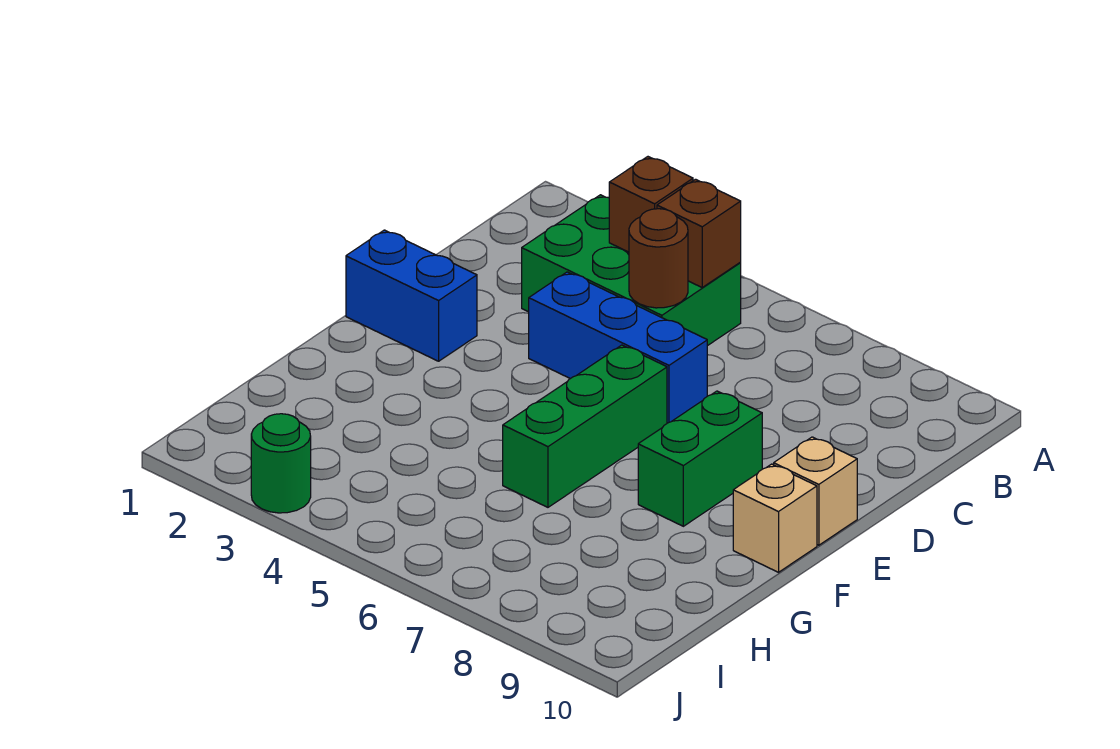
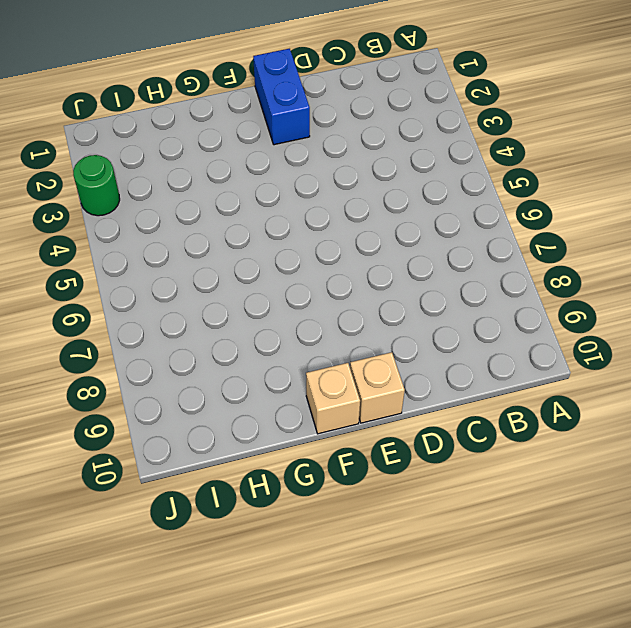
none -> green 2x3 brick [522,195,741,346]
none -> blue 1x3 brick [529,272,707,423]

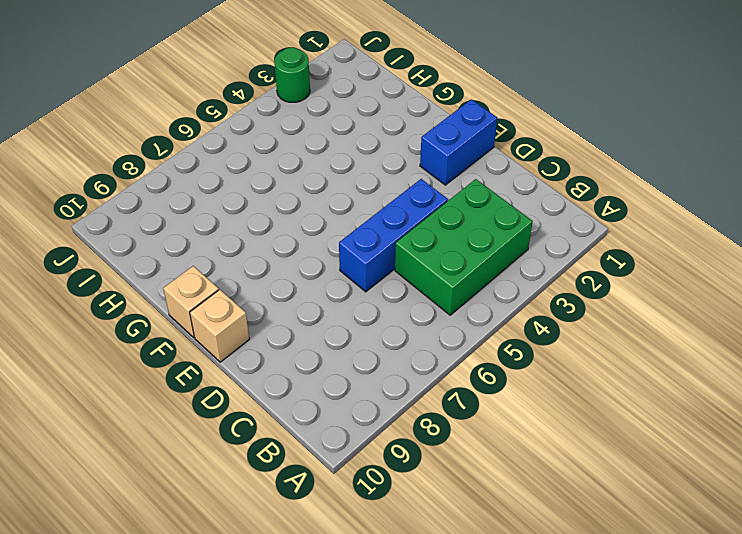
none -> green 1x3 brick [503,345,667,507]
none -> green 1x2 brick [638,391,762,526]

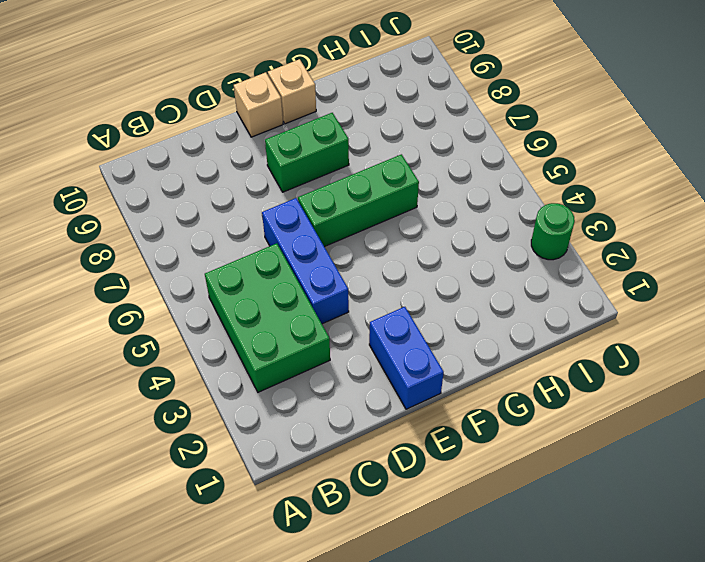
none -> brown 1x1 brick [609,157,693,252]
none -> brown 1x1 brick [657,179,741,287]

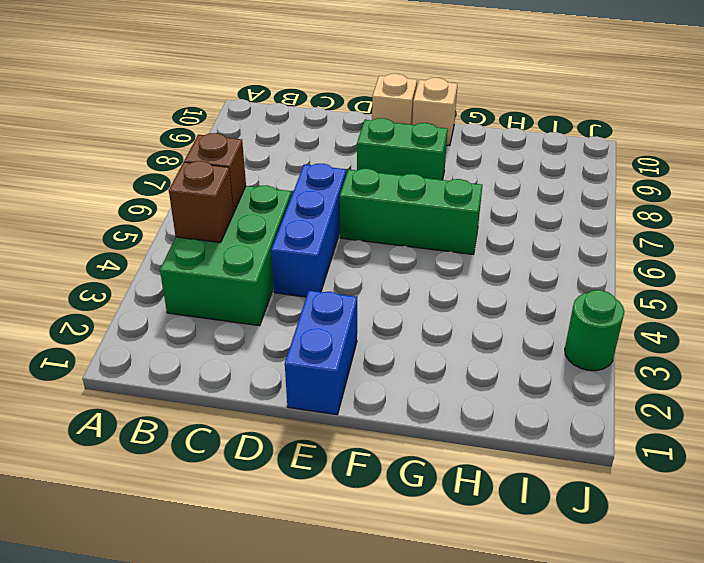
none -> brown 1x1 round brick [629,209,688,308]

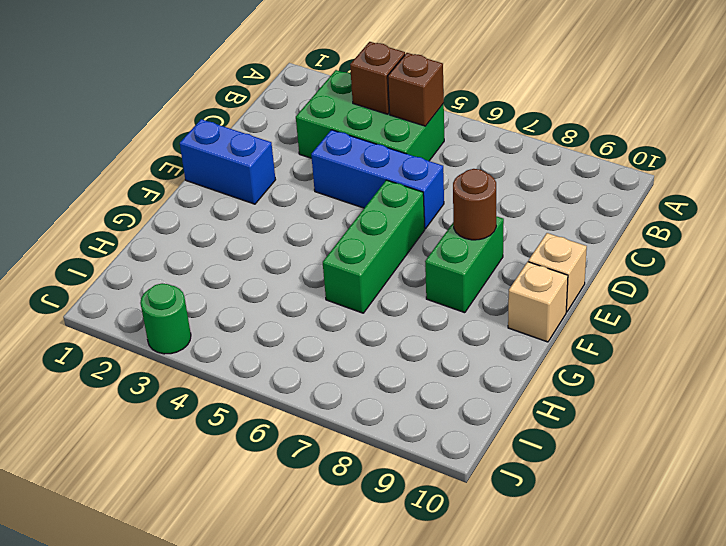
brown 1x1 round brick [453,169,496,240] -> brown 1x1 round brick moved to [629,209,688,308]

